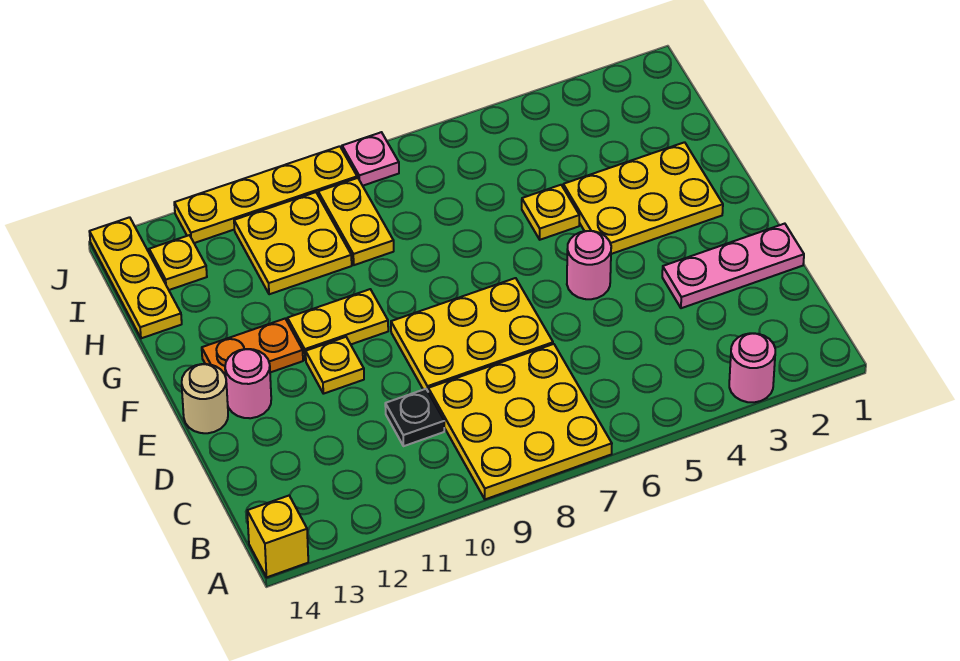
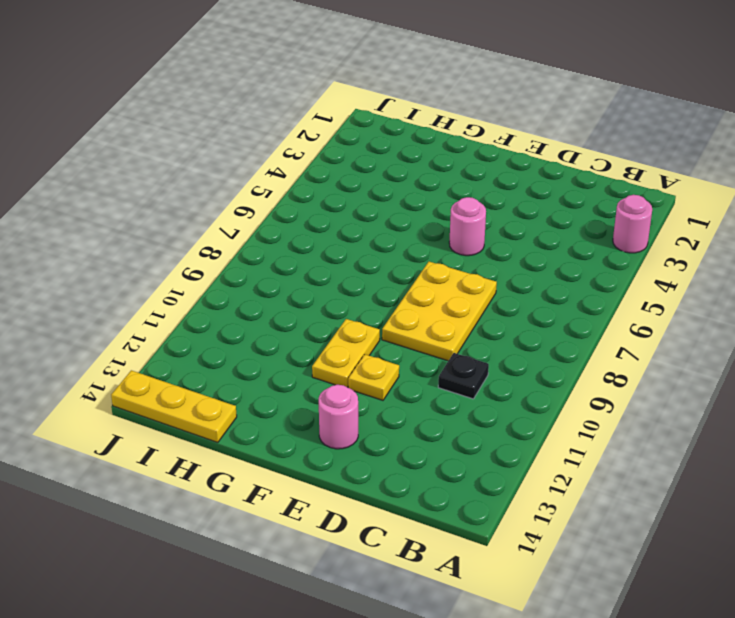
none -> yellow 3x3 plate [428,344,612,499]
none -> yellow 1x1 brick [247,496,308,577]
none -> pink 1x3 plate [662,224,804,308]

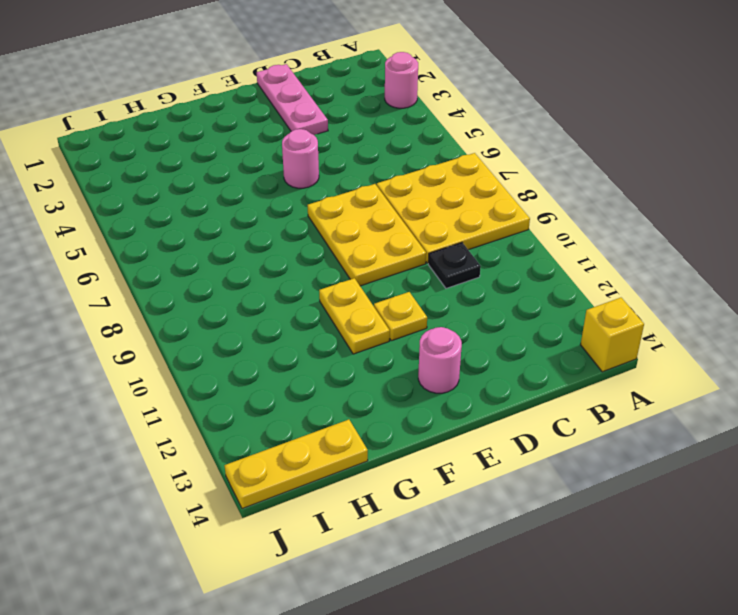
none -> tan 1x1 round brick [182,364,228,433]
none -> yellow 2x3 plate [563,142,723,254]
none -> orange 1x2 plate [202,319,303,374]

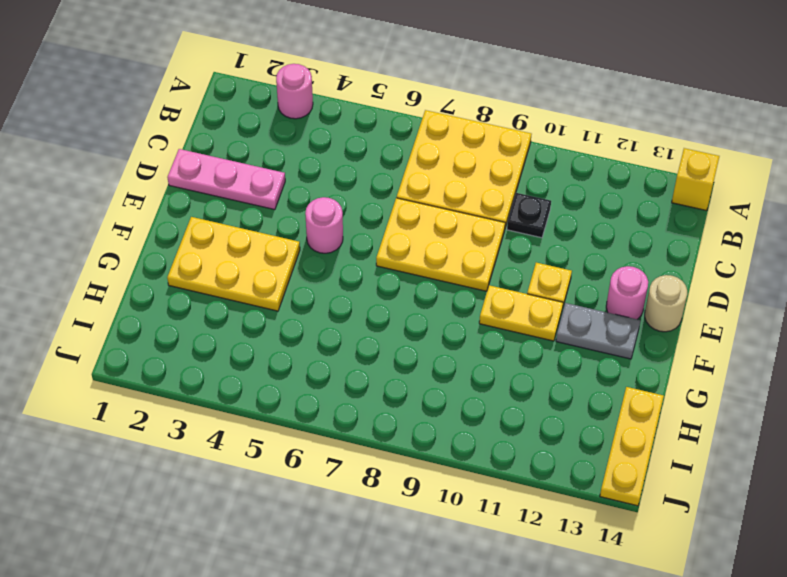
grey 1x2 plate [556,303,640,359] -> orange 1x2 plate [202,319,303,374]
none -> yellow 1x1 plate [522,185,579,240]
none -> yellow 1x2 plate [318,178,394,265]
none -> yellow 2x2 plate [234,192,352,294]

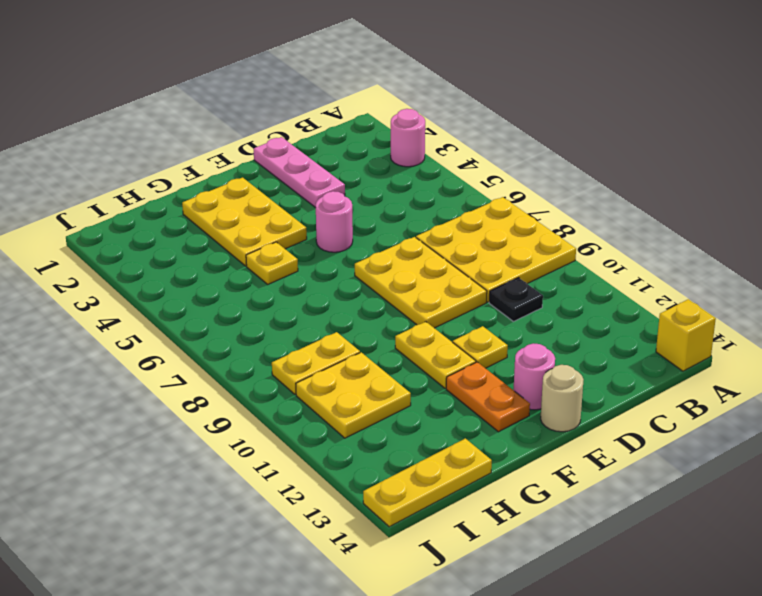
none -> yellow 1x1 plate [149,235,207,290]
none -> pink 1x1 plate [342,132,399,186]
none -> yellow 1x4 plate [174,146,357,243]

